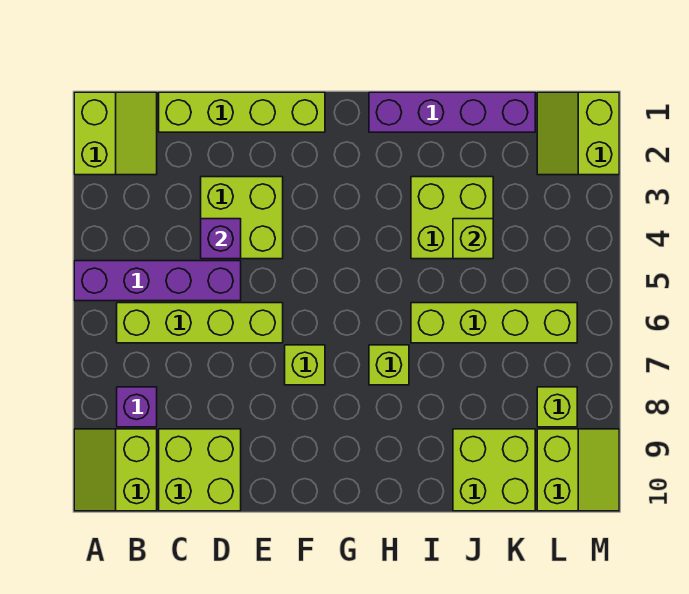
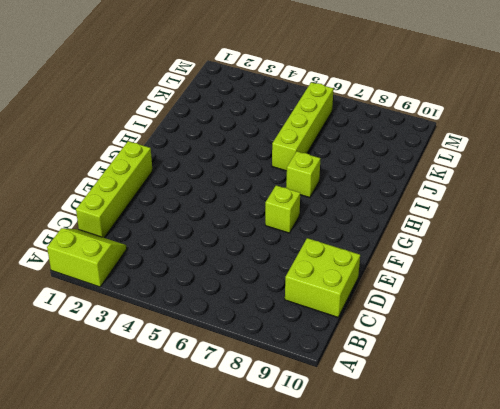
none -> purple 1x4 brick [74,261,241,301]
none -> lime 2x2 slope [74,429,157,511]
none -> lime 1x4 brick [117,303,283,343]

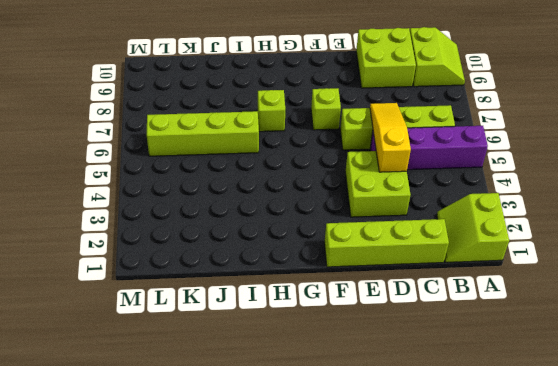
yellow 1x3 slope [370,103,411,172] -> purple 1x1 brick [201,219,241,259]
none -> purple 1x1 brick [117,387,157,427]
none -> purple 1x4 brick [369,92,535,132]
none -> lime 2x2 brick [411,177,493,259]

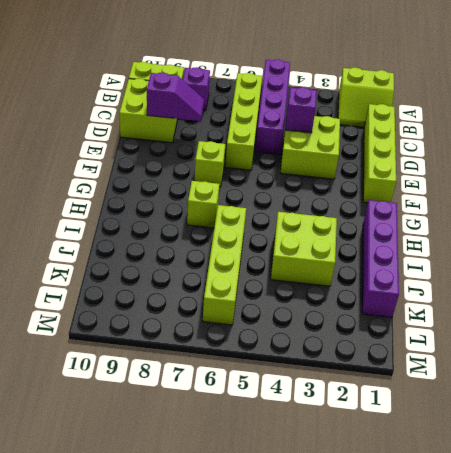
purple 1x2 slope [147,73,204,121] -> none
none -> lime 2x2 brick [453,429,535,511]
none -> lime 2x2 slope [537,92,619,175]
none -> lime 1x1 brick [537,387,577,427]

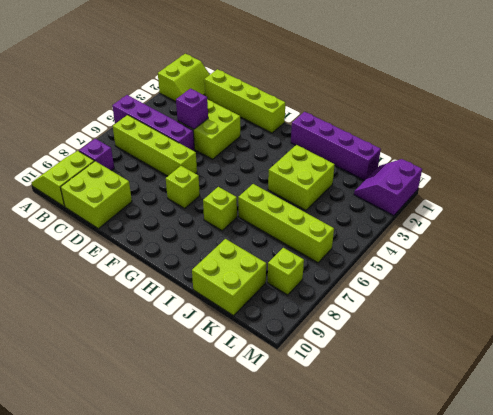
purple 2x2 slope [354,159,422,215] -> lime 2x2 slope [537,92,619,175]
none -> lime 2x2 slope [537,429,619,511]
none -> lime 1x1 brick [453,219,493,259]

